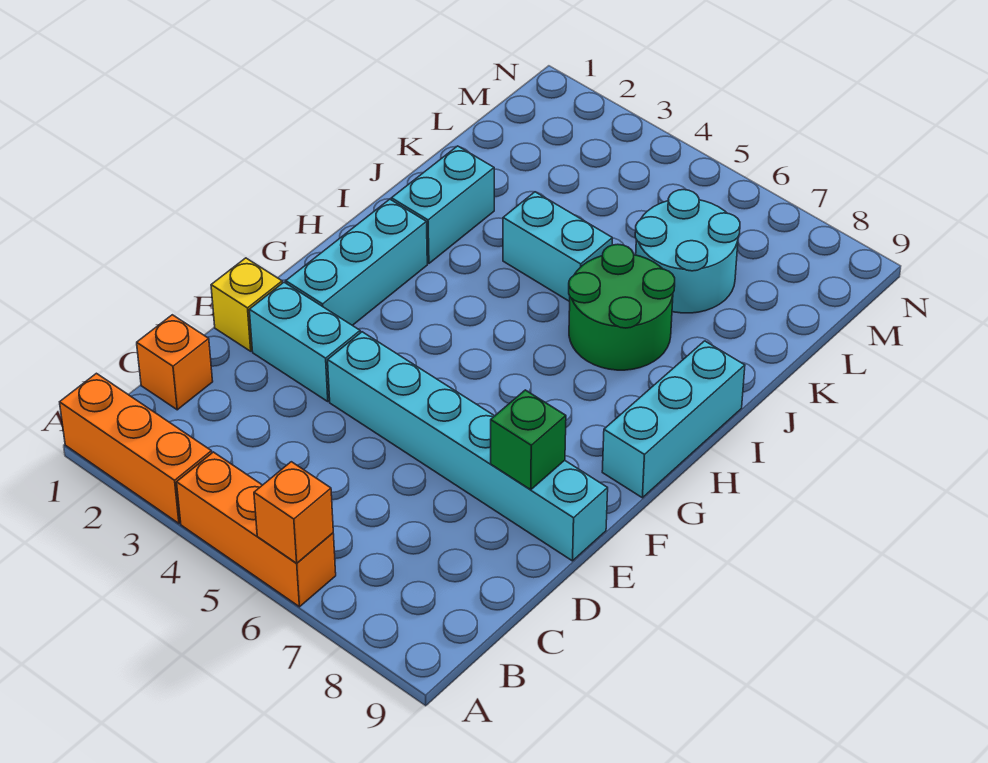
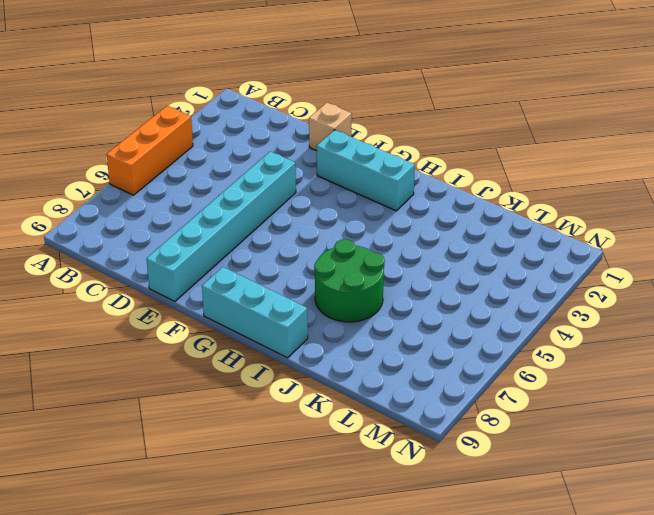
tan 1x1 brick [309,103,352,151] -> yellow 1x1 brick [211,258,282,351]
none -> orange 1x3 brick [60,373,212,523]
none -> orange 1x1 brick [137,315,213,410]
none -> cyan 1x2 brick [249,282,360,402]

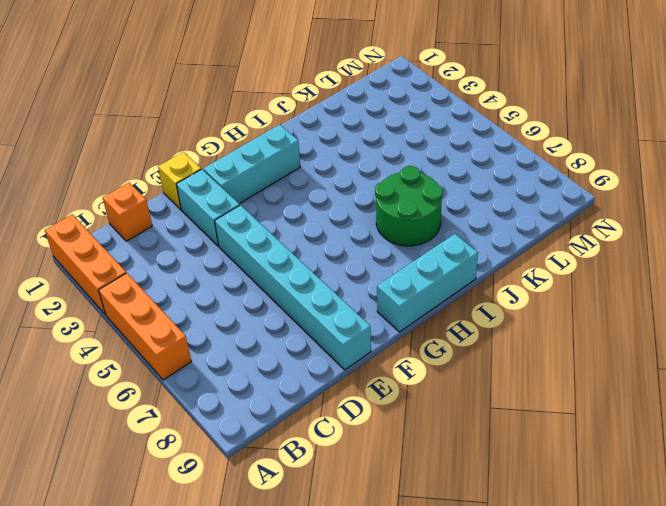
none -> cyan 1x2 brick [391,146,494,263]
none -> cyan 1x2 brick [503,192,612,302]
none -> cyan 2x2 round brick [635,190,740,313]

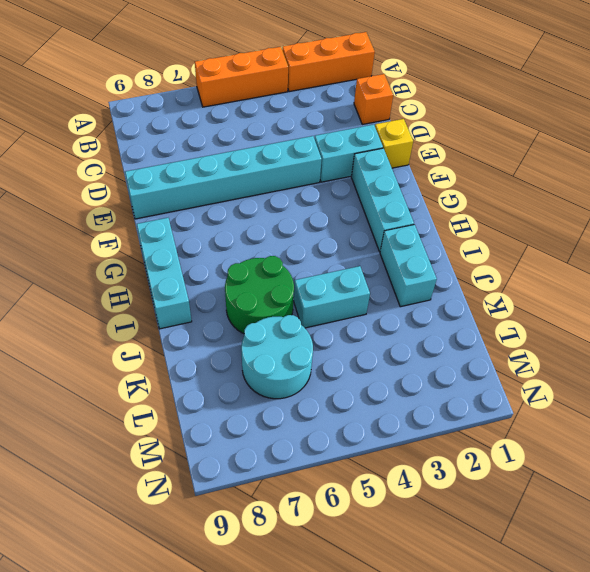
none -> orange 1x1 brick [254,462,333,563]
none -> green 1x1 brick [491,390,566,490]

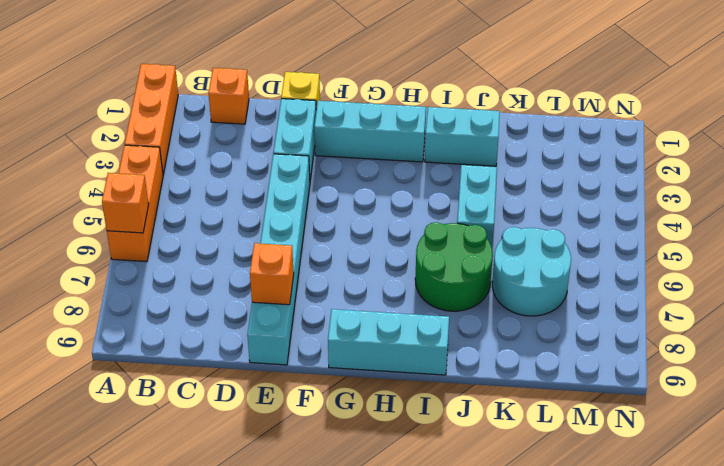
orange 1x1 brick [250,243,294,305] -> green 1x1 brick [491,390,566,490]

